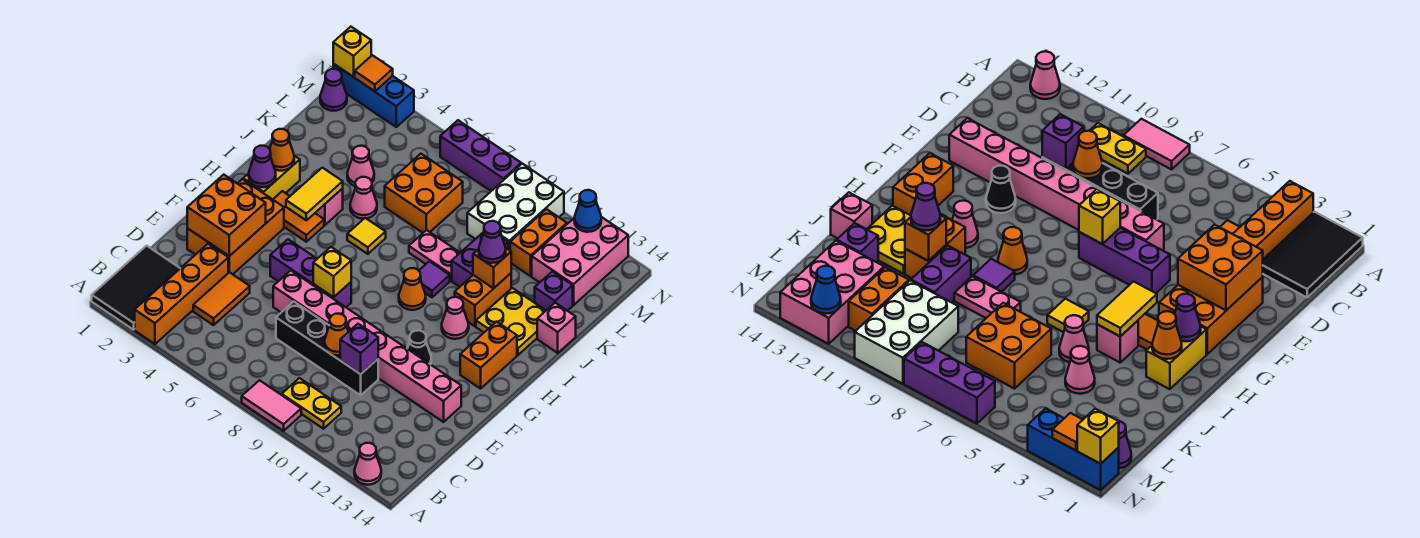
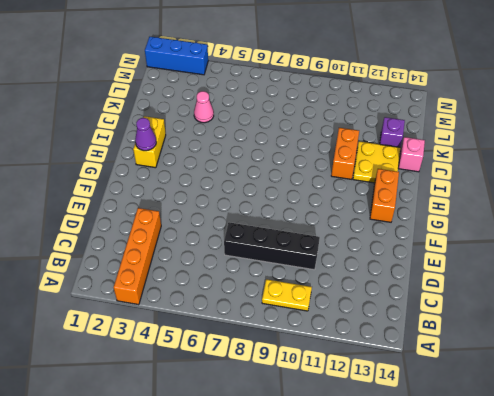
none -> black 2x3 tile [92,246,180,330]
none -> pink 1x2 tile [242,380,301,431]
none -> pink 1x1 cone [354,443,381,485]
none -> orange 1x2 tile [193,272,250,325]

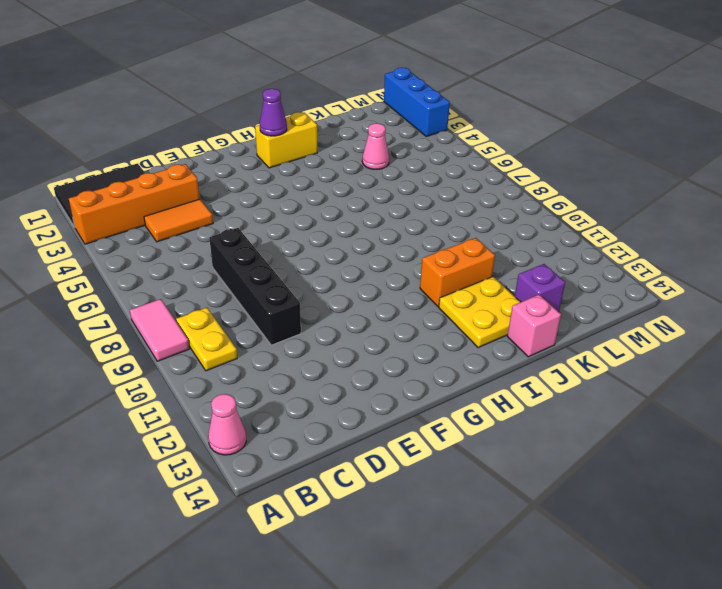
none -> orange 2x3 brick [187,179,284,274]
none -> pink 1x8 brick [273,271,461,422]
none -> purple 1x3 brick [270,239,351,307]
none -> black 1x1 cone [407,330,431,365]

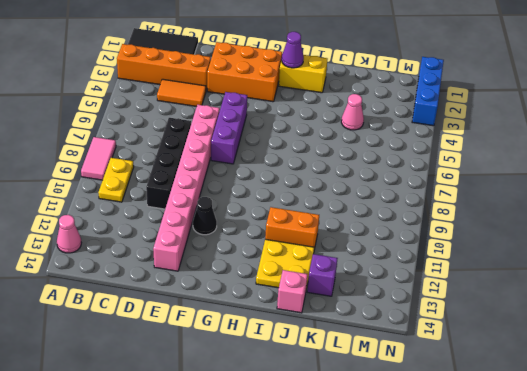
none -> orange 1x2 brick [460,322,517,389]
none -> orange 1x2 tile [273,191,324,242]
none -> orange 1x1 cone [399,268,426,310]
none -> pink 1x1 cone [442,297,469,339]

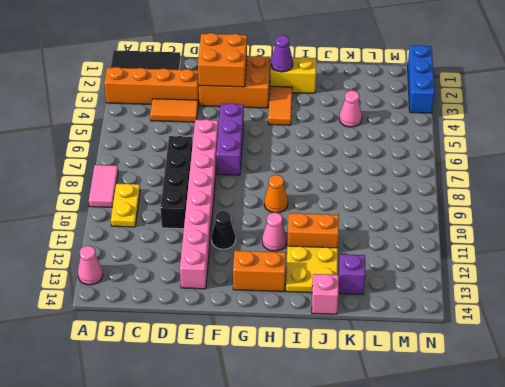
none -> pink 1x1 brick [316,188,343,225]
none -> yellow 1x1 tile [347,218,386,254]
none -> purple 1x1 tile [419,261,450,297]
none -> pink 1x1 cone [350,177,377,219]

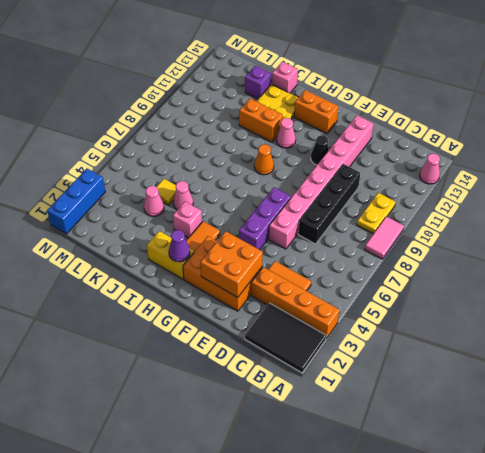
yellow 1x1 tile [157,179,176,205] -> yellow 1x1 tile moved to [347,218,386,254]
none -> purple 1x1 tile [419,261,450,297]
none -> pink 1x2 plate [409,230,460,281]
none -> purple 1x2 brick [452,232,508,287]
none -> orange 2x2 brick [385,154,463,233]

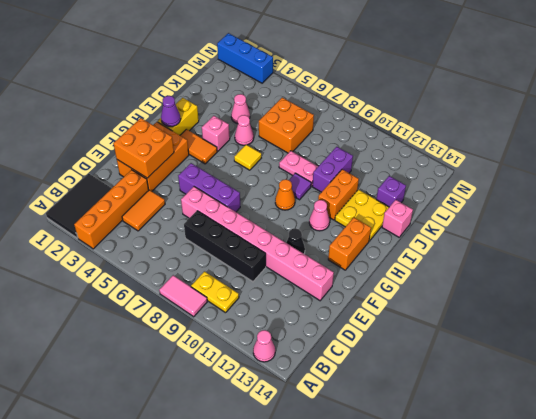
none -> white 2x3 brick [467,164,564,250]
none -> orange 1x2 brick [510,209,567,276]
none -> pink 2x3 brick [532,217,628,305]
none -> purple 1x1 cone [320,69,347,111]

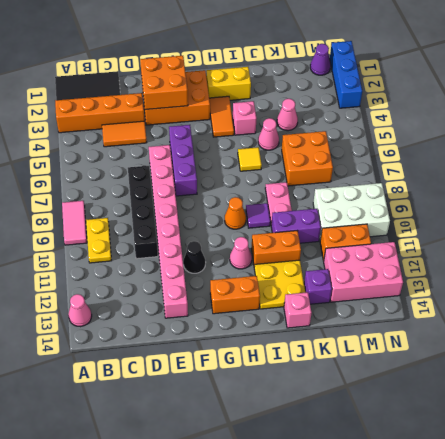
none -> purple 1x3 brick [440,120,521,191]
none -> orange 1x1 cone [324,314,348,355]
none -> purple 1x1 brick [340,324,378,374]
none -> yellow 1x1 brick [313,247,351,297]

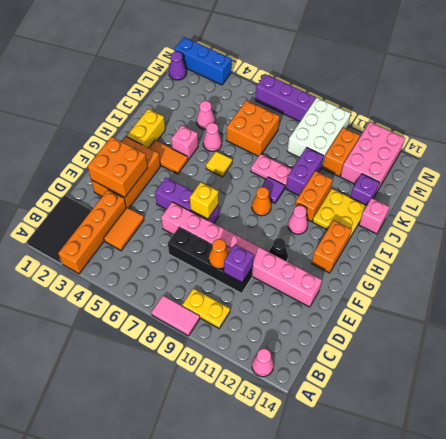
none -> purple 1x1 cone [249,146,276,187]
none -> yellow 1x2 tile [286,168,343,220]
none -> orange 1x1 cone [270,129,294,171]
none -> orange 1x1 brick [473,248,511,288]

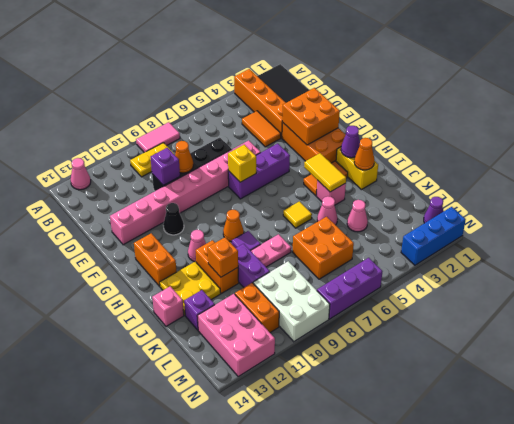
none -> yellow 1x1 brick [333,27,371,77]
none -> orange 1x1 tile [355,55,393,91]
none -> blue 1x1 cone [574,190,601,232]
none -> purple 1x1 cone [479,221,506,263]

